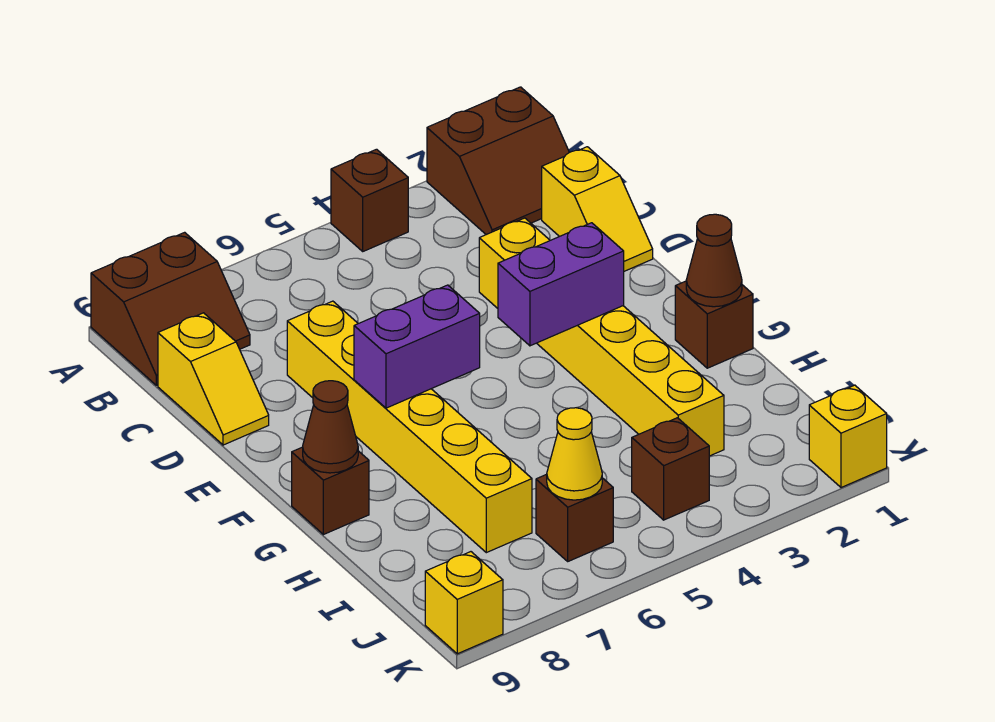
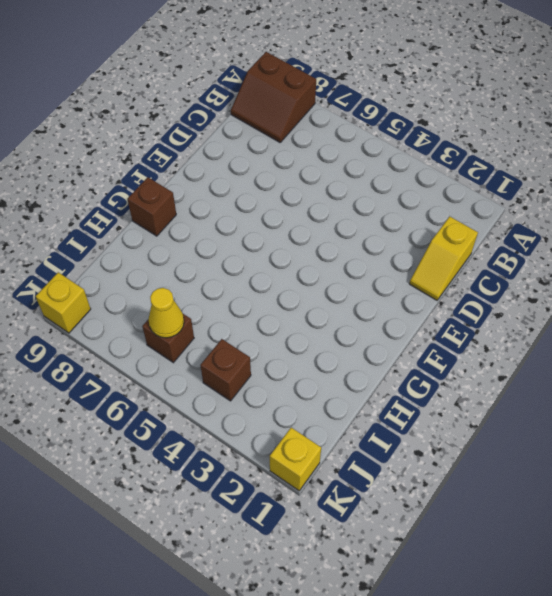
none -> brown 2x2 slope [427,87,569,235]
none -> brown 1x1 brick [331,149,408,251]
none -> yellow 1x2 slope [158,313,269,445]

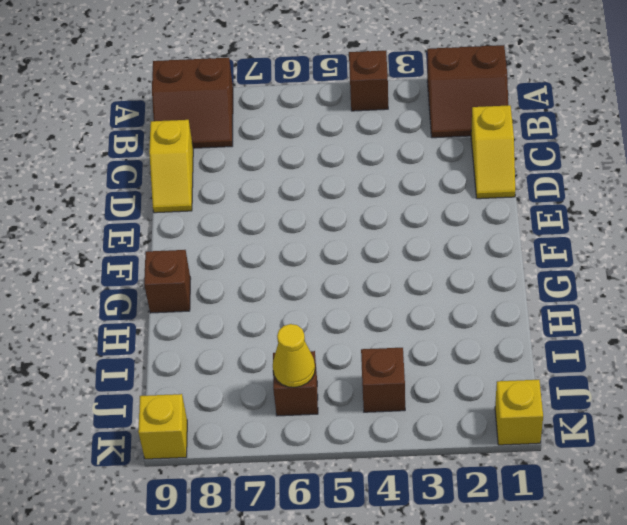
none -> yellow 1x6 brick [479,218,724,456]
none -> yellow 1x6 brick [287,301,532,553]
none -> brown 1x1 brick [675,281,753,368]

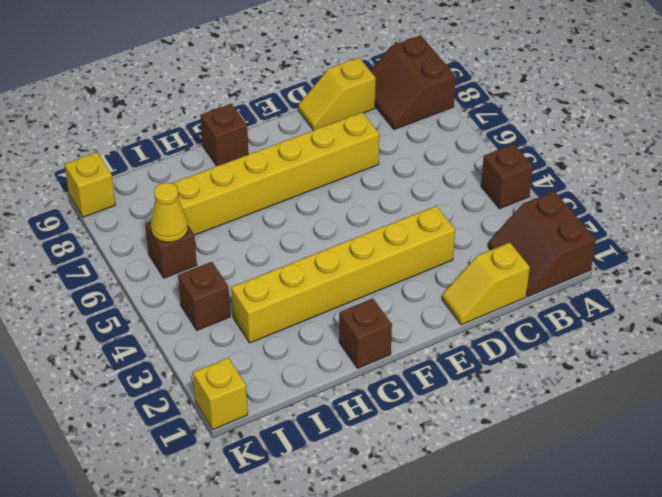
none -> purple 1x2 brick [498,223,624,346]
none -> purple 1x2 brick [354,285,480,408]
none -> brown 1x1 cone [686,214,742,307]

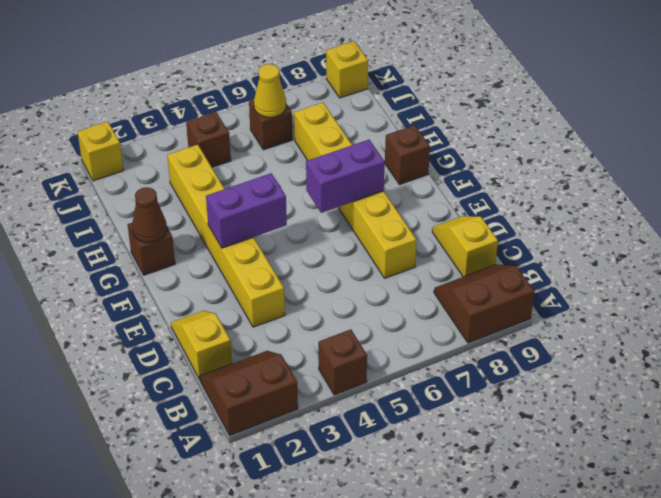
none -> brown 1x1 cone [303,381,358,473]

